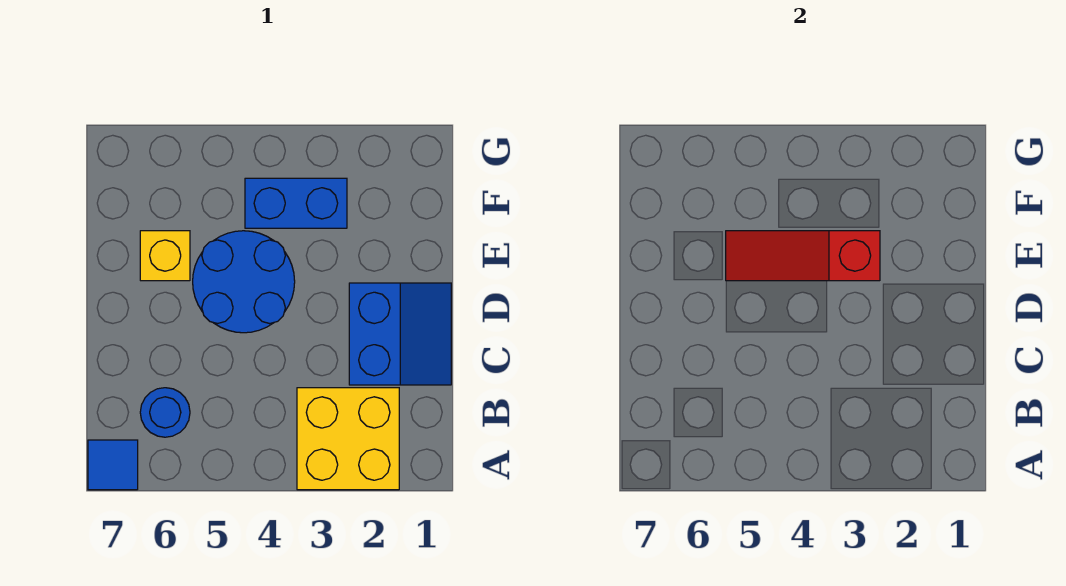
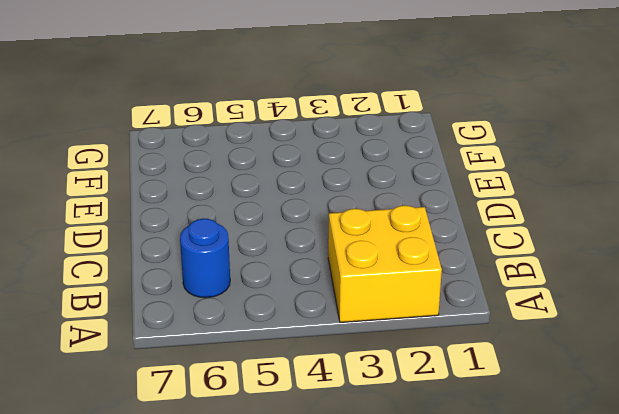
none -> blue 1x1 tile [88,440,138,490]
none -> blue 2x2 slope [349,283,451,385]

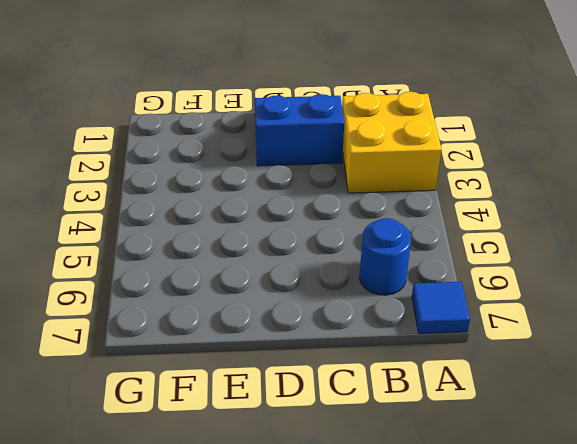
none -> blue 2x2 round brick [193,231,295,333]
none -> yellow 1x1 brick [140,231,190,281]

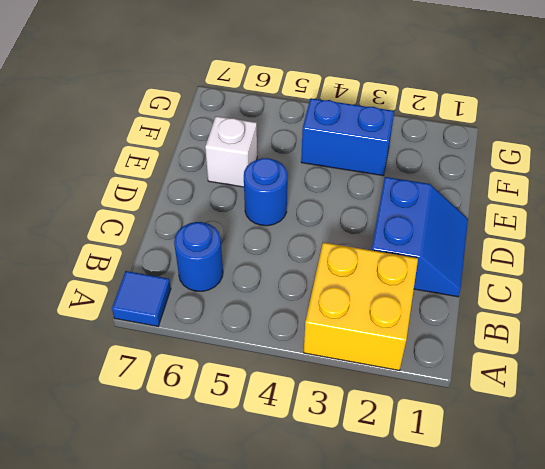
blue 1x1 round brick [244,158,287,226] -> blue 2x2 round brick [193,231,295,333]
white 1x1 brick [205,116,257,187] -> yellow 1x1 brick [140,231,190,281]
none -> red 1x3 slope [726,231,880,281]

